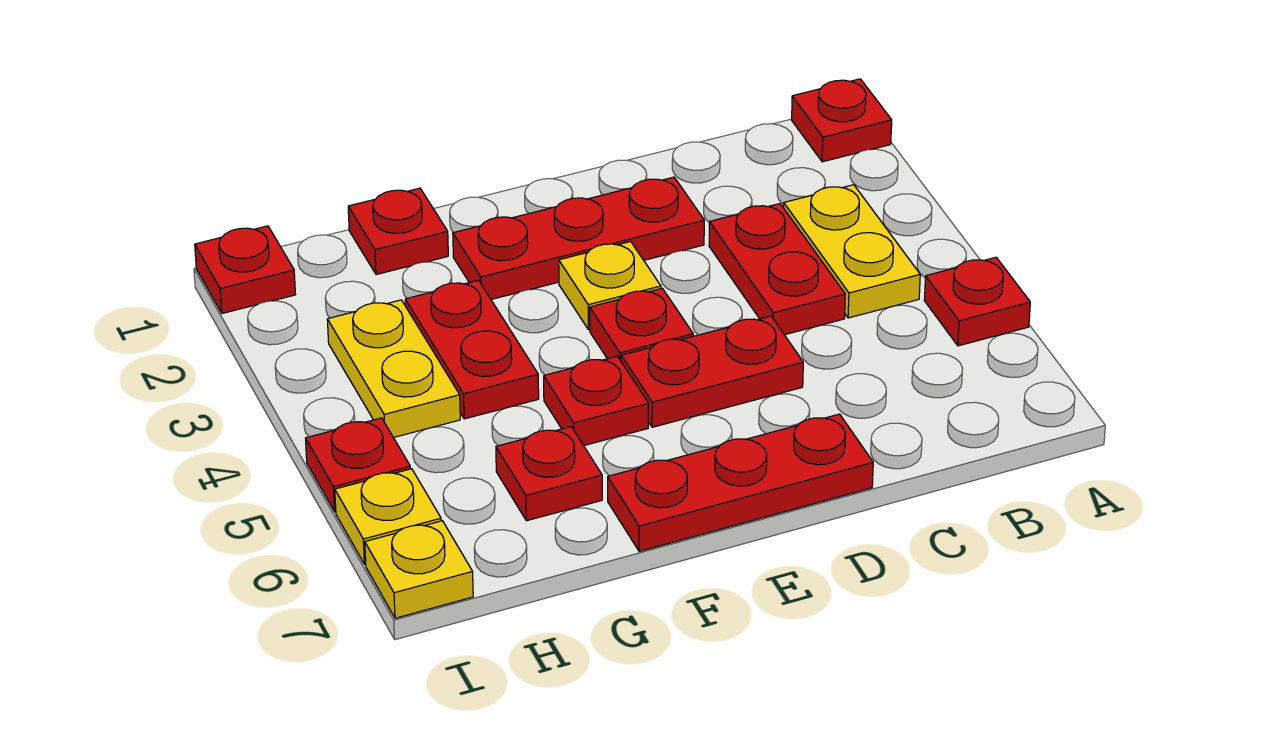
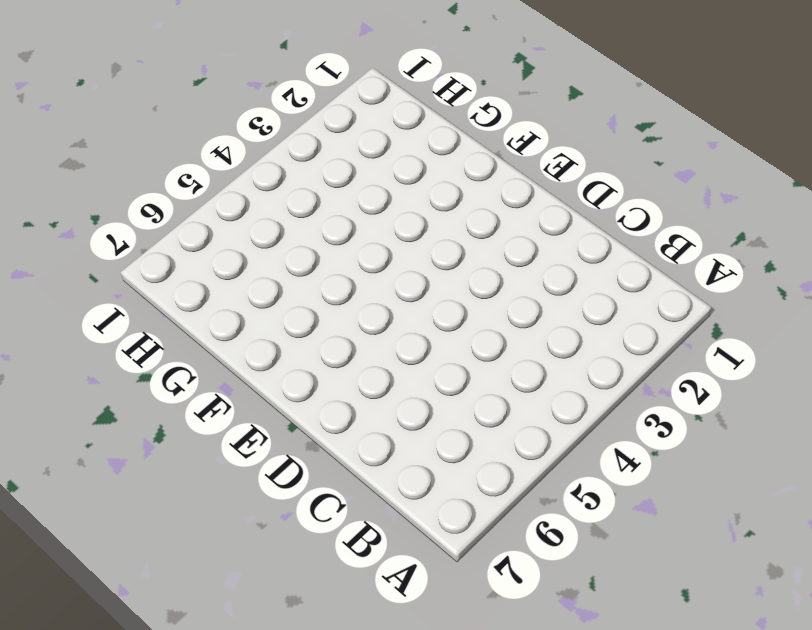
none -> red 1x1 plate [792,79,892,162]
none -> red 1x1 plate [924,257,1030,346]
none -> yellow 1x2 plate [784,185,920,318]

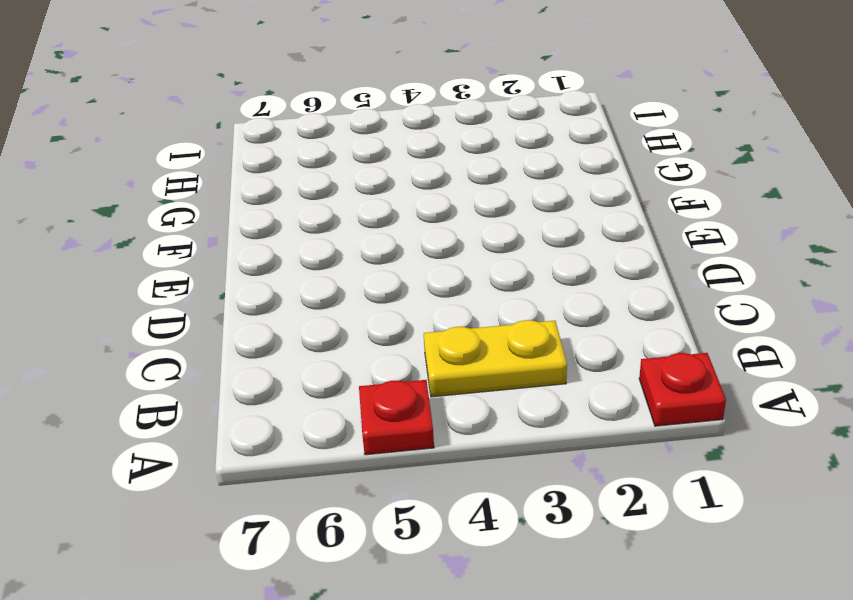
none -> red 1x2 plate [709,204,845,335]
none -> red 1x3 plate [453,177,704,299]
none -> red 1x2 plate [621,316,803,427]

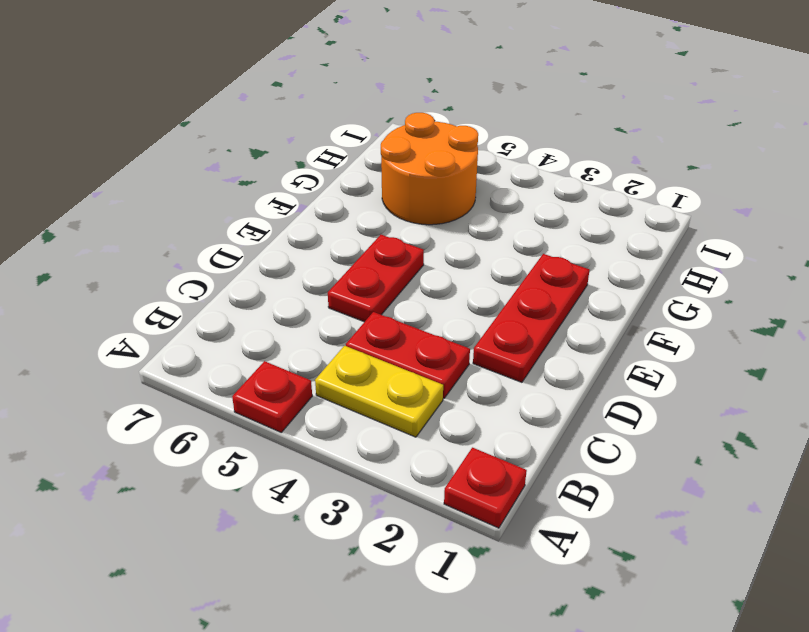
orange 2x2 round brick [381,113,478,225] -> red 1x1 plate [496,427,602,521]
none -> red 1x3 plate [608,414,873,551]
none -> yellow 1x1 plate [559,242,661,330]
none -> red 1x1 plate [590,288,693,361]

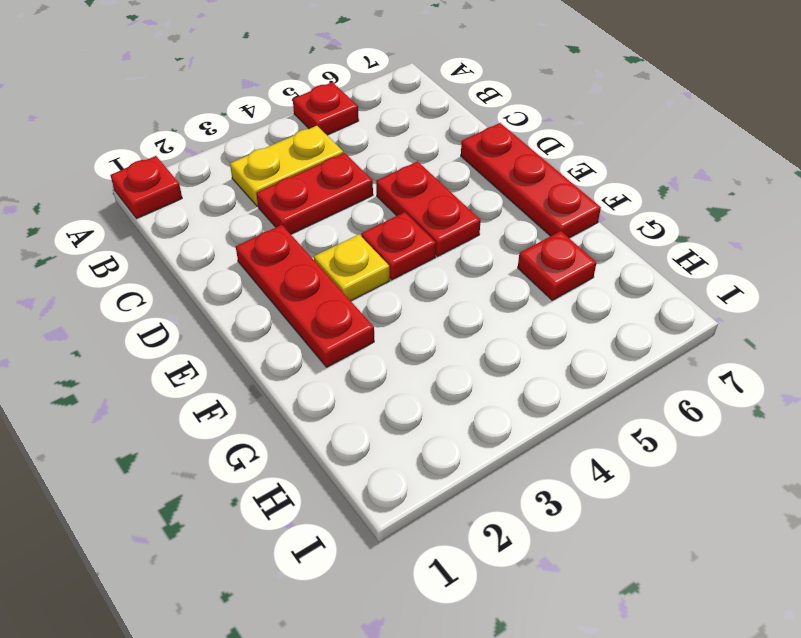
none -> red 1x1 plate [544,356,648,446]
none -> red 1x1 plate [348,188,448,275]
none -> red 1x2 plate [405,280,539,419]

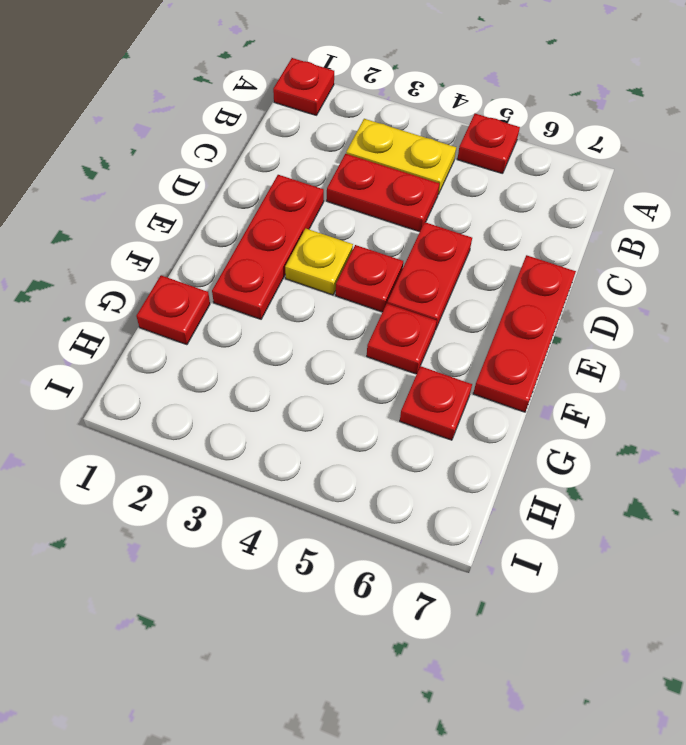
none -> red 1x2 plate [405,280,539,419]
none -> yellow 1x2 plate [327,300,460,438]
none -> red 1x1 plate [195,226,296,313]

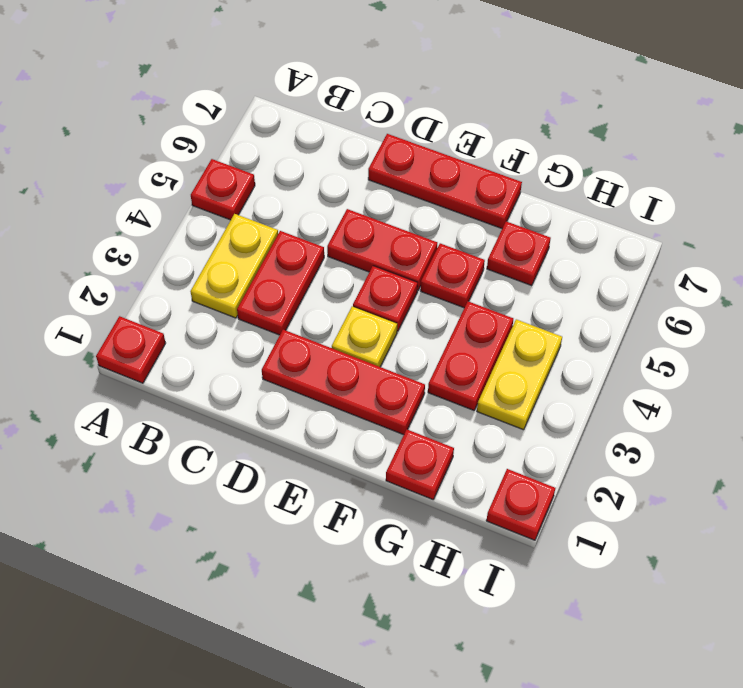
none -> red 1x1 plate [306,418,410,512]
none -> yellow 1x1 plate [335,469,441,564]
none -> yellow 1x1 plate [365,521,473,618]

